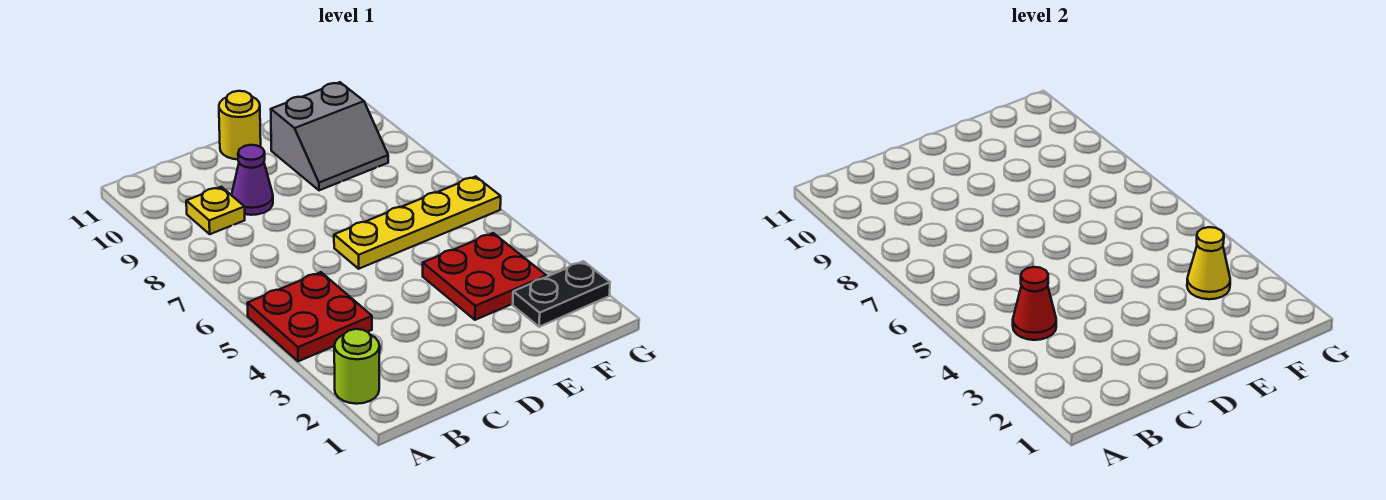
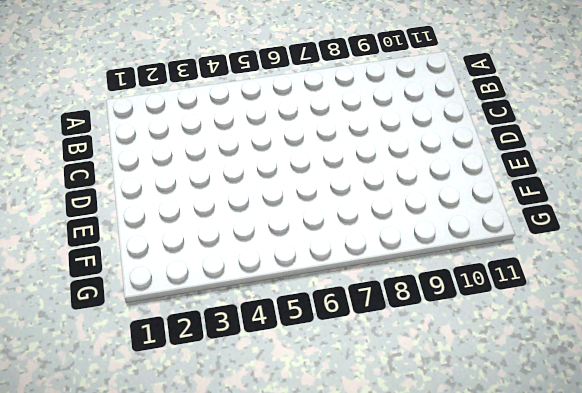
none -> lime 1x1 round brick [334,329,380,404]
none -> red 2x2 plate [248,272,372,361]

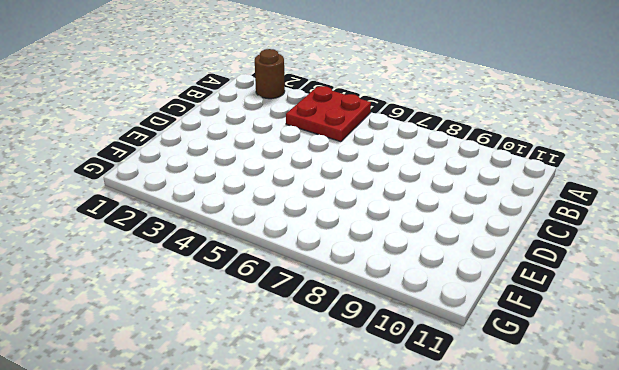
brown 1x1 round brick [255,49,285,99] -> lime 1x1 round brick [334,329,380,404]
none -> yellow 1x1 plate [186,187,245,234]
none -> purple 1x1 cone [232,145,273,215]

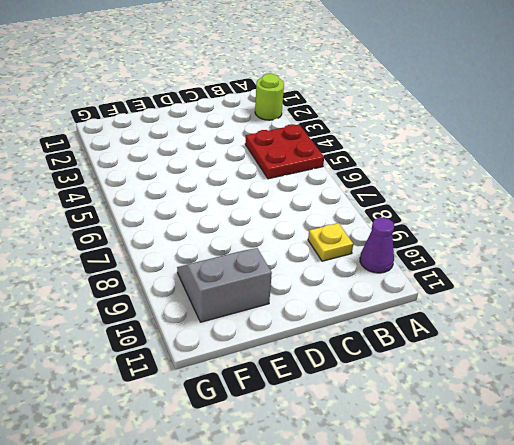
purple 1x1 cone [360,218,394,273] -> purple 1x1 cone moved to [232,145,273,215]
none -> yellow 1x4 plate [334,177,501,269]
none -> yellow 1x1 round brick [219,91,261,159]

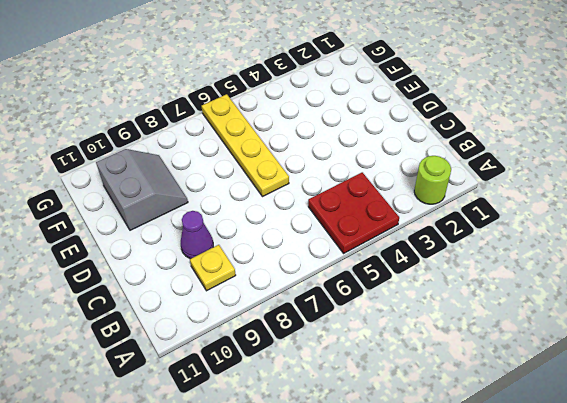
none -> yellow 1x1 round brick [219,91,261,159]
none -> red 2x2 plate [423,233,546,320]

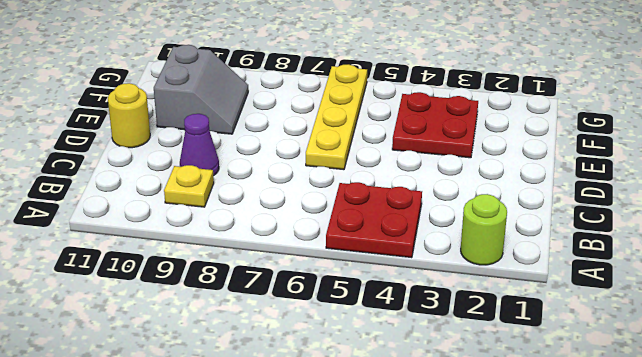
none -> black 1x2 plate [513,261,610,327]
none -> red 1x1 cone [1013,267,1056,340]

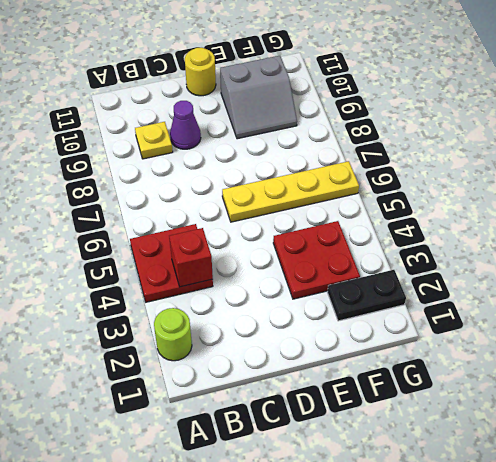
red 1x1 brick [169,228,213,287] -> red 1x1 cone [1013,267,1056,340]
none -> yellow 1x1 cone [1187,227,1230,299]

